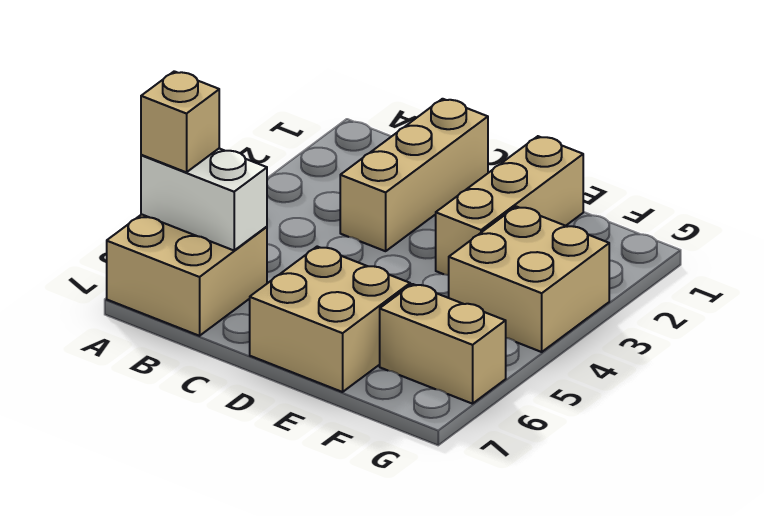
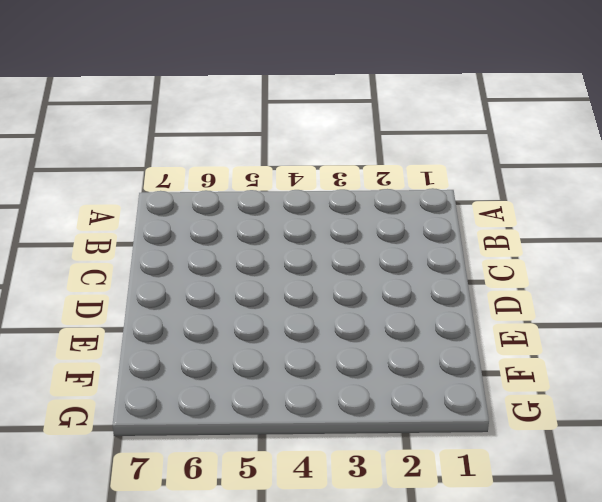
none -> tan 2x2 brick [107,214,267,336]
none -> tan 1x3 brick [340,99,488,251]

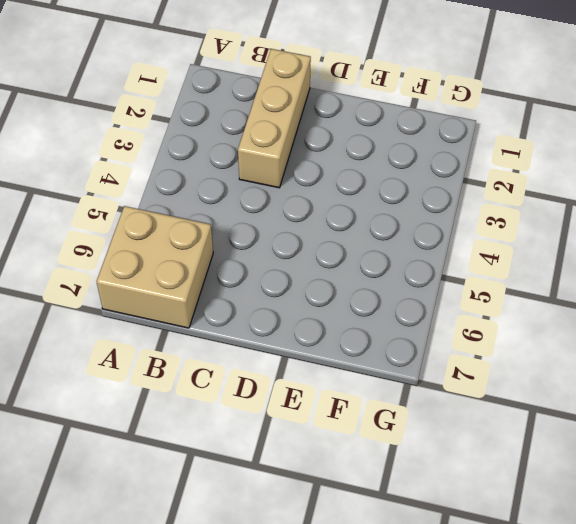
none -> tan 2x2 brick [250,247,410,392]
none -> tan 1x3 brick [436,136,583,275]

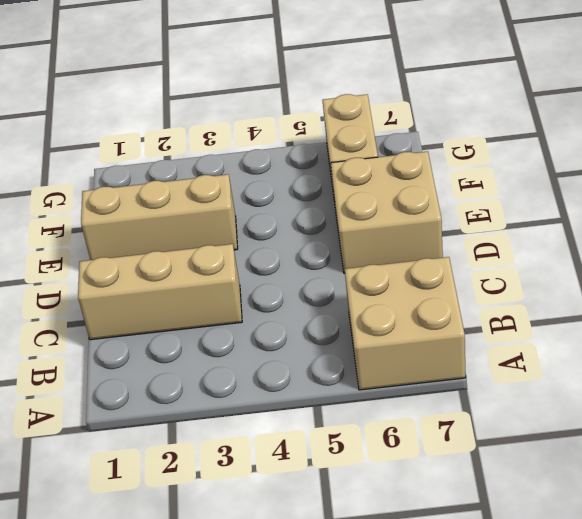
none -> tan 2x2 brick [449,207,609,352]
none -> white 1x2 brick [141,149,267,250]

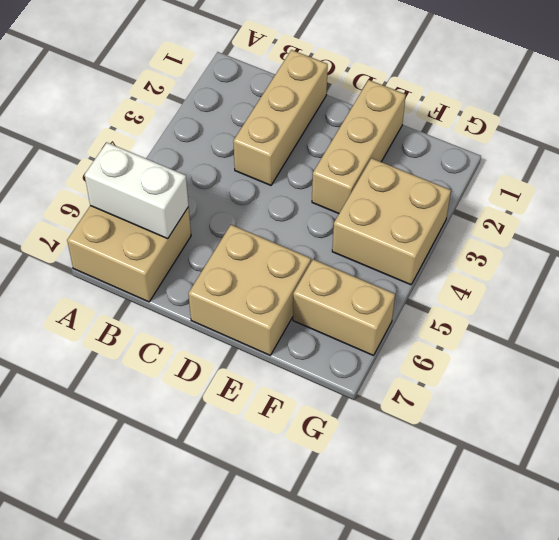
none -> tan 1x1 brick [141,71,219,172]

